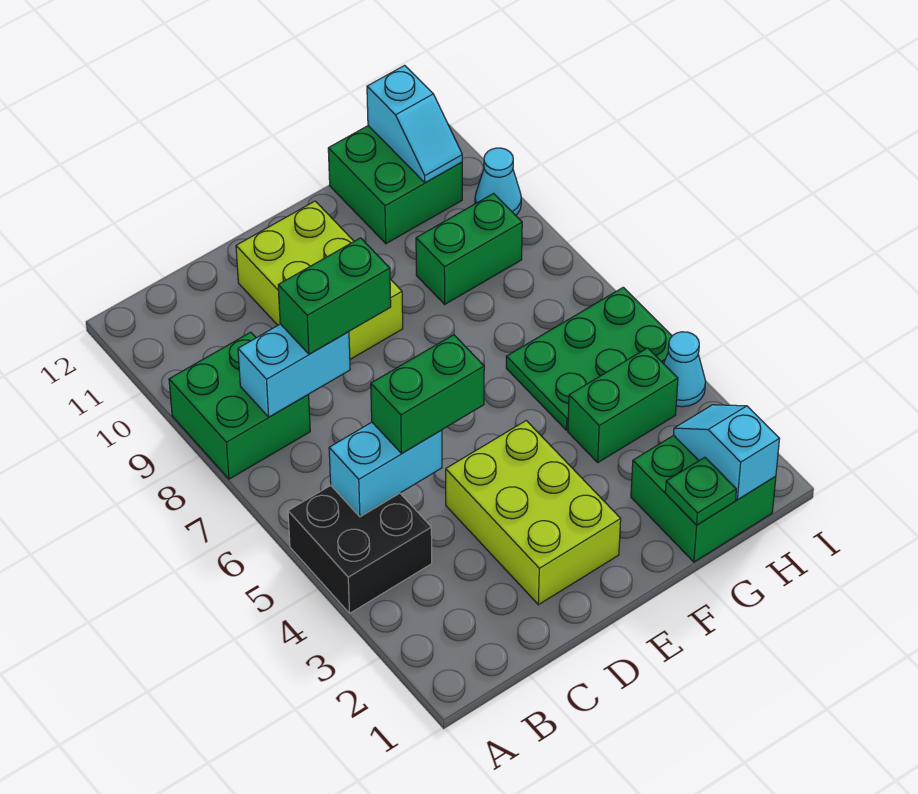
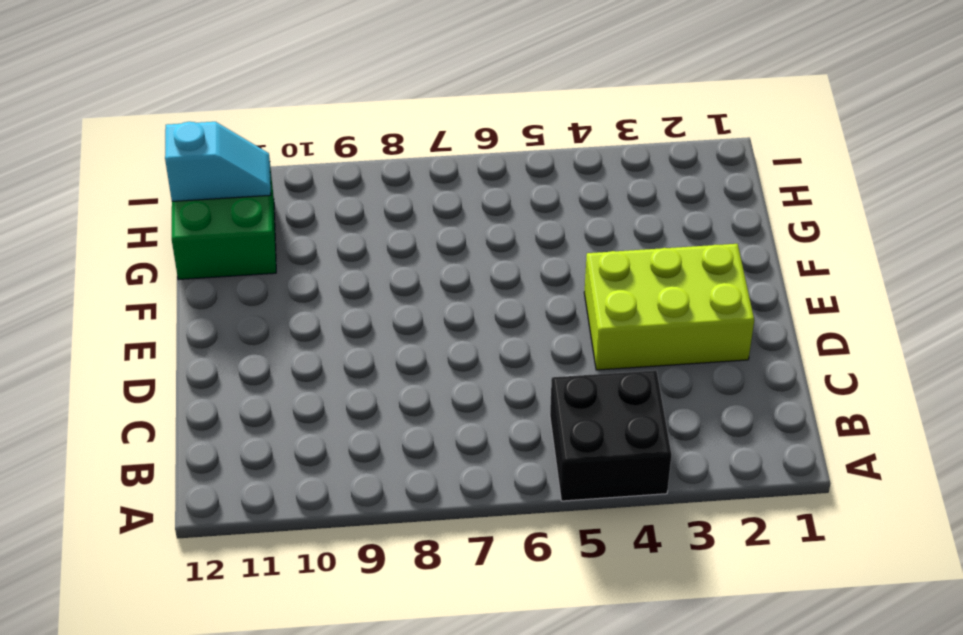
none -> green 2x2 brick [169,332,310,479]
none -> lime 2x3 brick [236,201,403,359]
none -> green 2x2 brick [631,435,776,562]

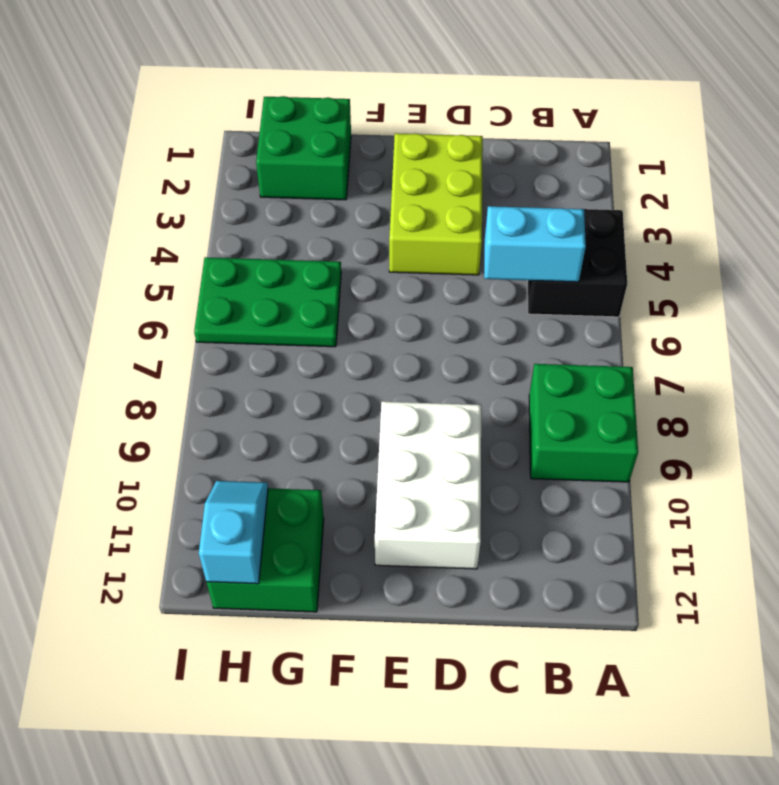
white 2x3 brick [375,402,481,569] -> lime 2x3 brick [236,201,403,359]
none -> green 1x2 brick [568,348,678,462]
none -> green 1x2 brick [416,194,522,304]
none -> cyan 1x1 cone [664,332,706,407]

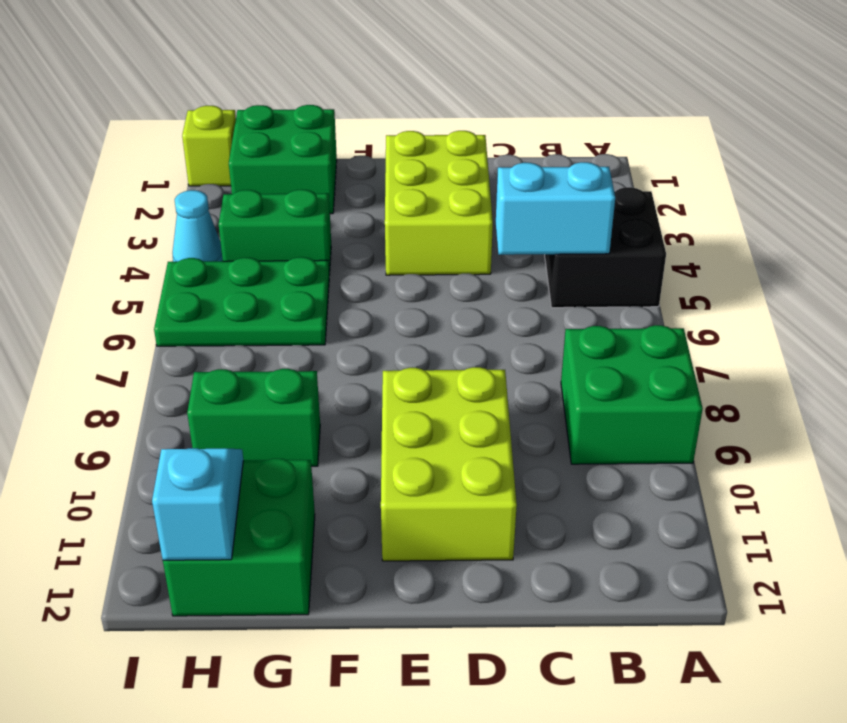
lime 1x1 brick [182,106,236,186] -> none
none -> cyan 1x1 cone [475,148,521,215]
none -> cyan 1x2 brick [238,324,350,417]
none -> green 1x1 plate [665,457,736,525]

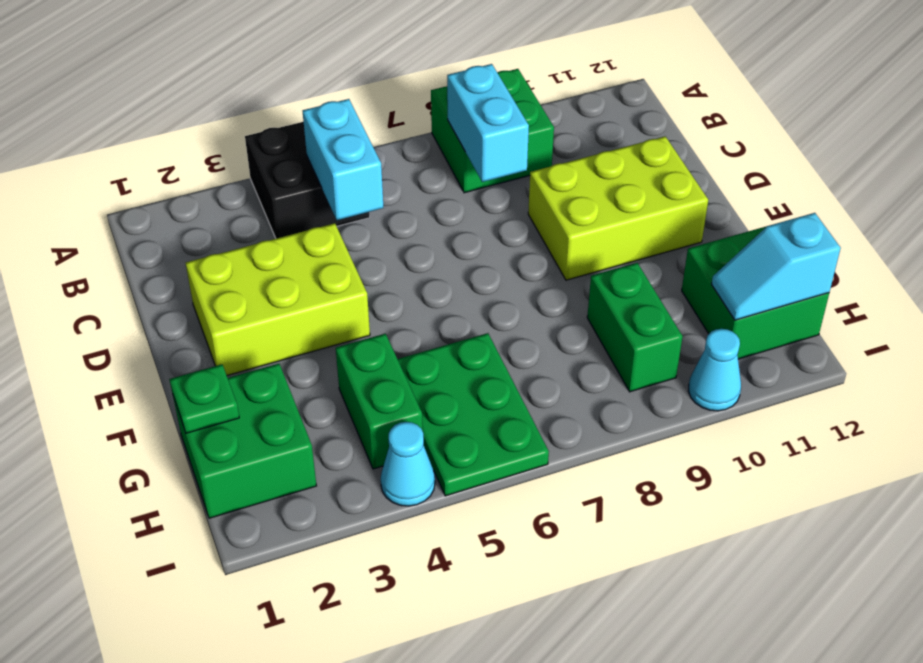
none -> cyan 1x2 slope [674,405,779,500]
none -> green 1x2 brick [371,335,484,453]
none -> green 1x2 brick [278,238,391,354]

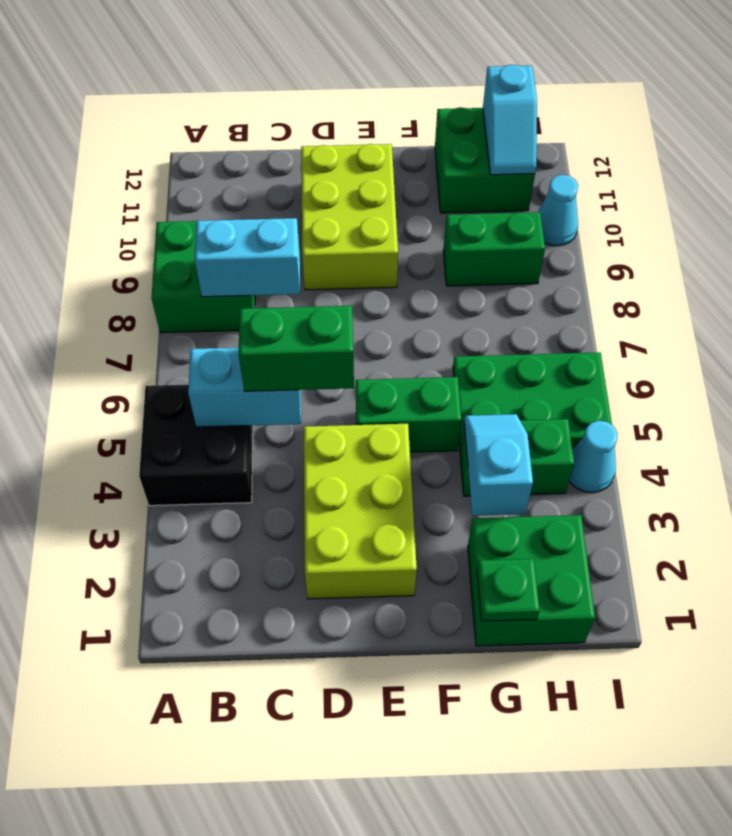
green 1x2 brick [356,377,461,452] -> green 1x2 brick moved to [278,238,391,354]
cyan 1x2 slope [464,414,533,516] -> cyan 1x2 slope moved to [674,405,779,500]

